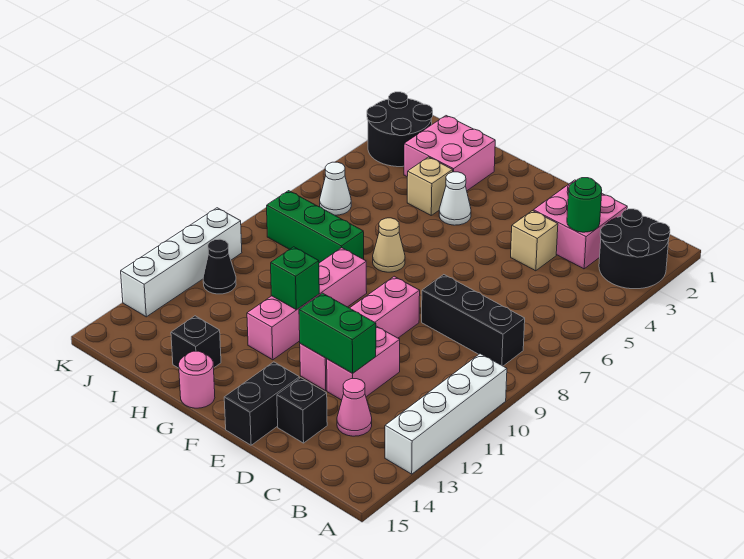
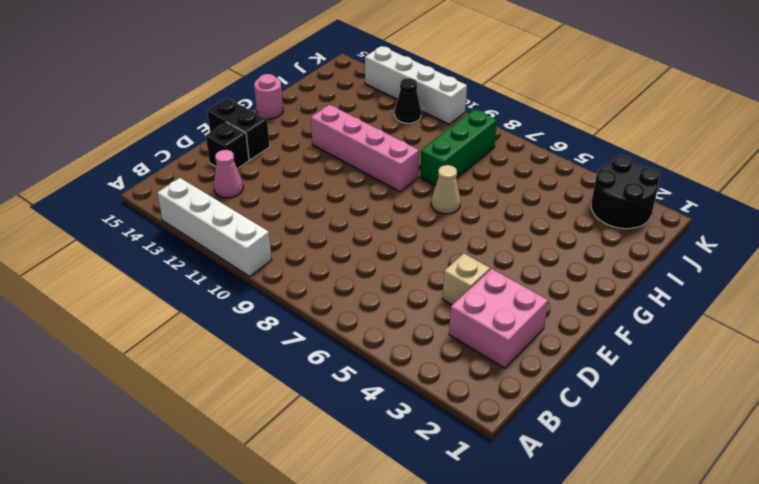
none -> black 2x2 round brick [599,209,670,289]
none -> black 1x3 brick [422,275,525,366]
none -> pink 1x2 brick [327,326,400,400]

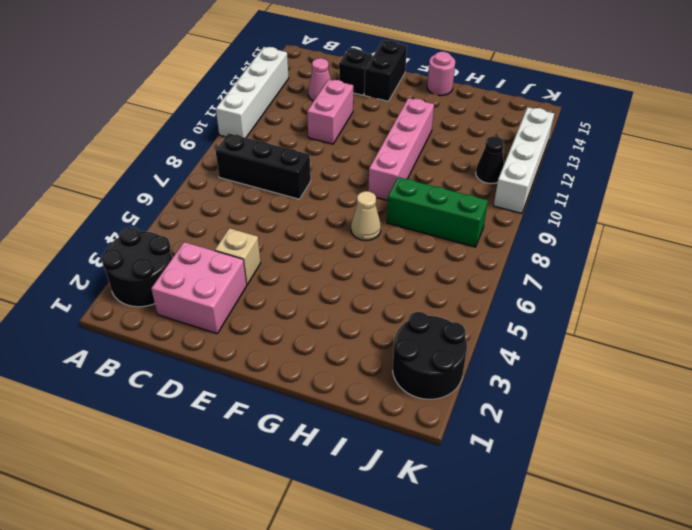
none -> pink 1x4 brick [300,276,420,391]
none -> white 1x1 cone [439,172,471,225]
none -> pink 2x2 brick [404,116,495,190]

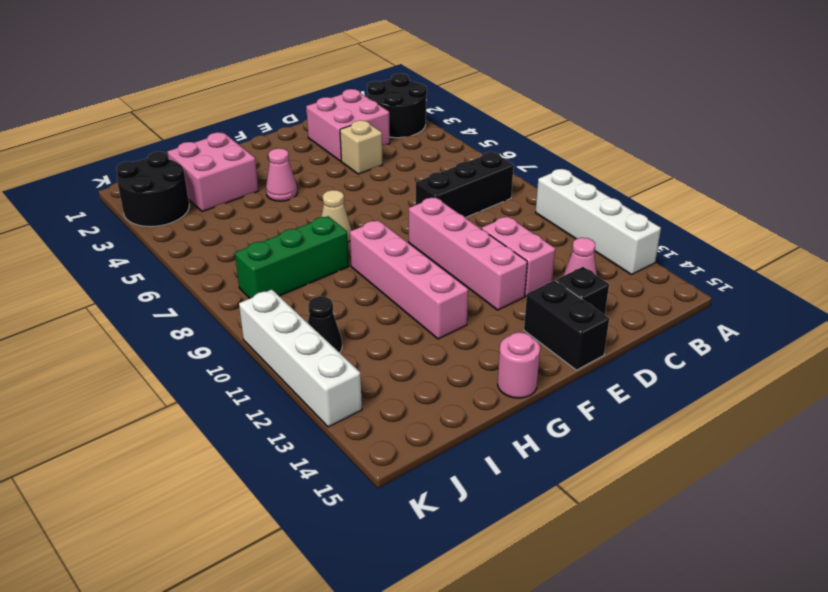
pink 1x1 cone [266,148,297,201] -> white 1x1 cone [439,172,471,225]
none -> tan 1x1 brick [407,157,453,215]
none -> black 1x1 brick [171,316,221,368]
none -> white 1x1 cone [320,162,351,215]

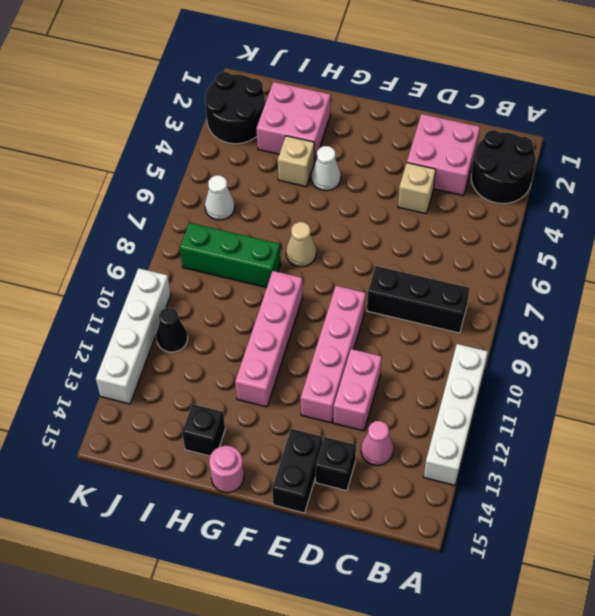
none -> green 1x1 round brick [567,178,602,232]
none -> green 1x2 brick [299,293,376,373]
none -> green 1x1 brick [271,247,319,310]

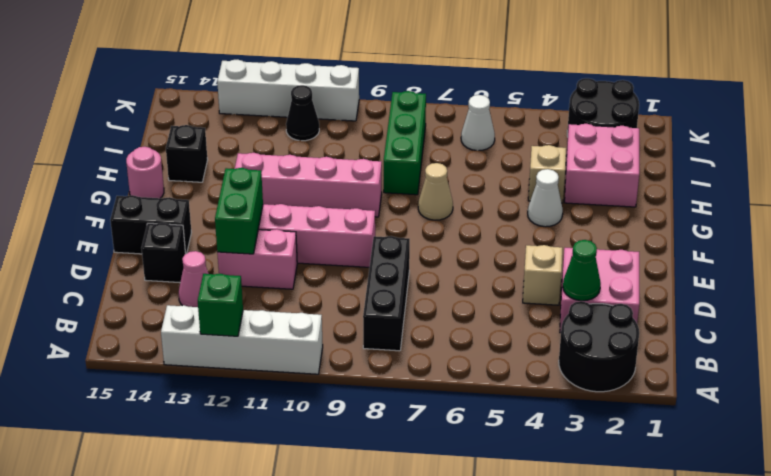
green 1x1 brick [198,274,243,336] -> green 1x1 brick moved to [271,247,319,310]
green 1x1 cone [563,240,601,301] -> green 1x1 round brick [567,178,602,232]

